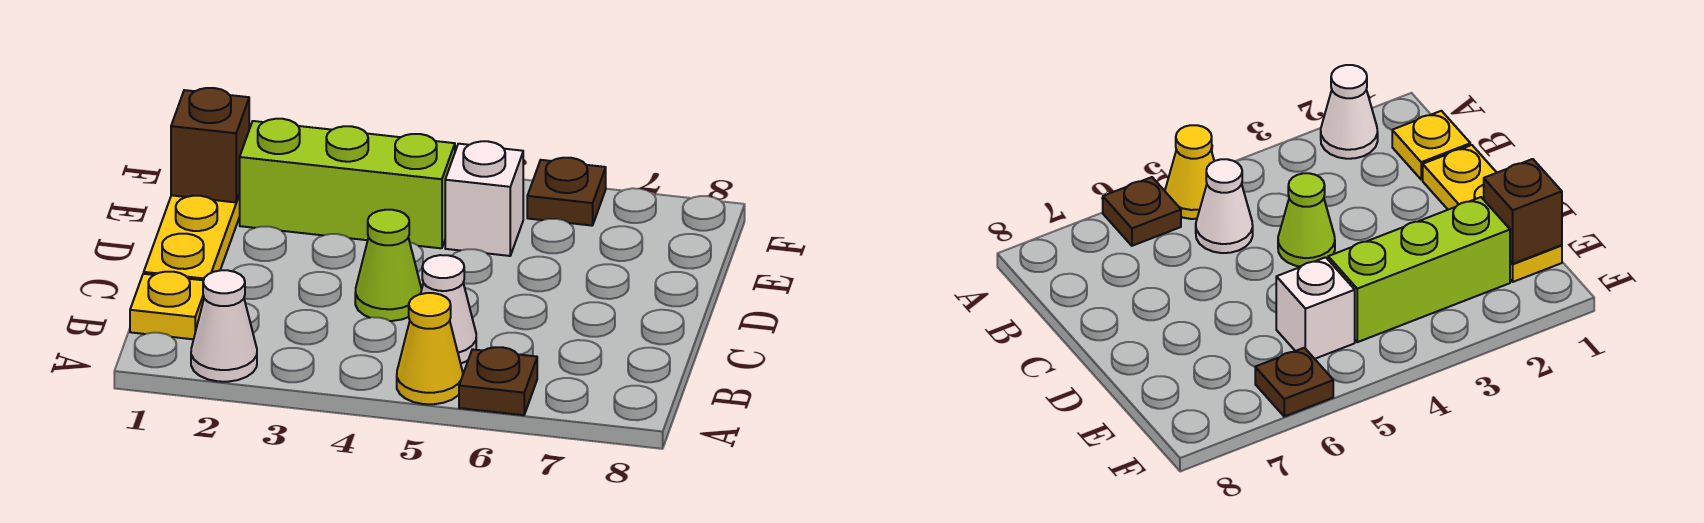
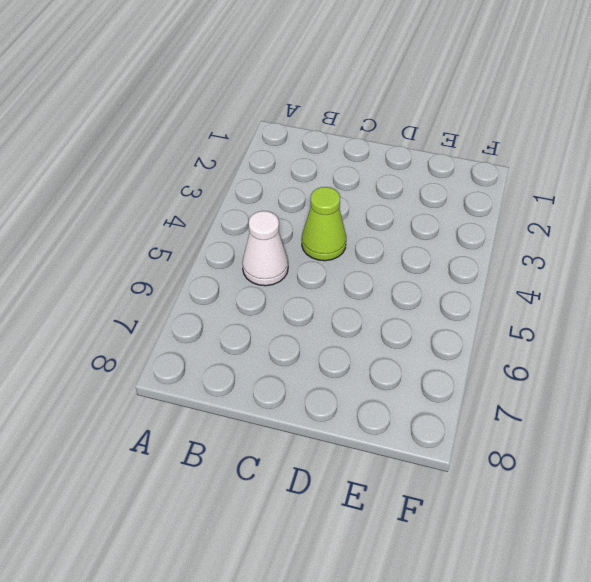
none -> white 1x1 cone [191,270,257,382]
none -> yellow 1x1 cone [397,293,463,404]

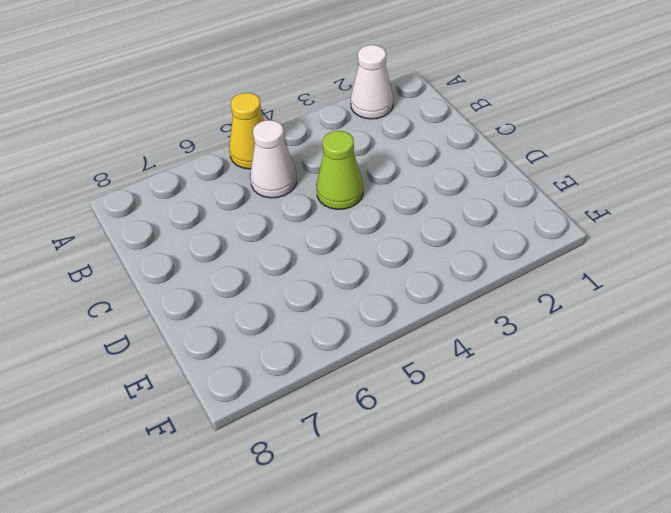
none -> brown 1x1 plate [459,347,537,415]
none -> yellow 1x1 plate [130,272,204,339]

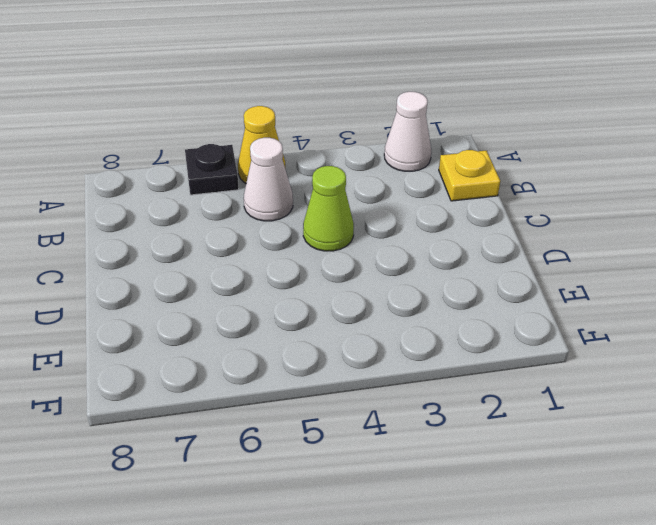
black 1x1 plate [185,144,239,195] -> brown 1x1 plate [459,347,537,415]
none -> yellow 1x3 plate [144,195,240,280]
none -> lime 1x3 brick [239,119,455,248]

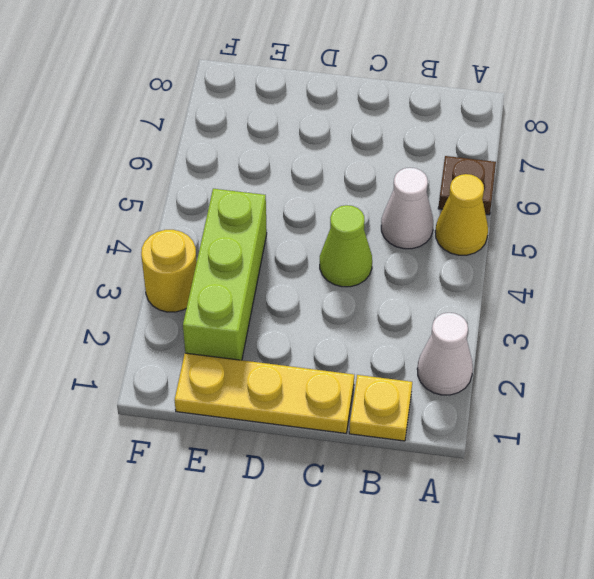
yellow 1x1 round brick [141,230,197,312] -> none
none -> white 1x1 brick [445,141,523,256]
none -> brown 1x1 plate [527,158,606,226]

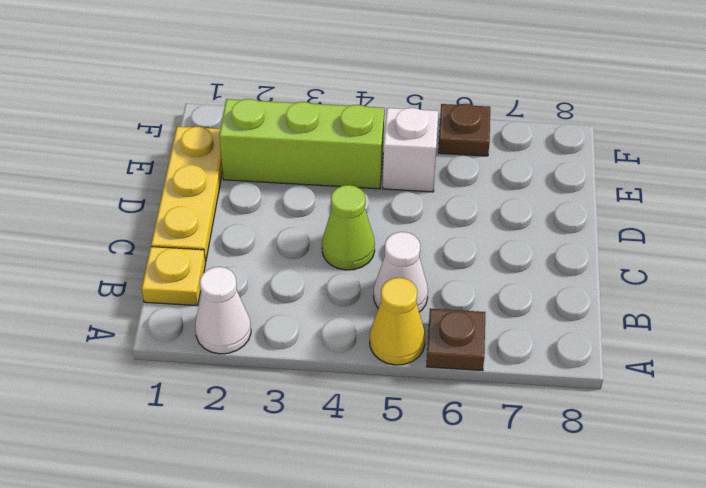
none -> brown 1x1 brick [171,88,249,202]

